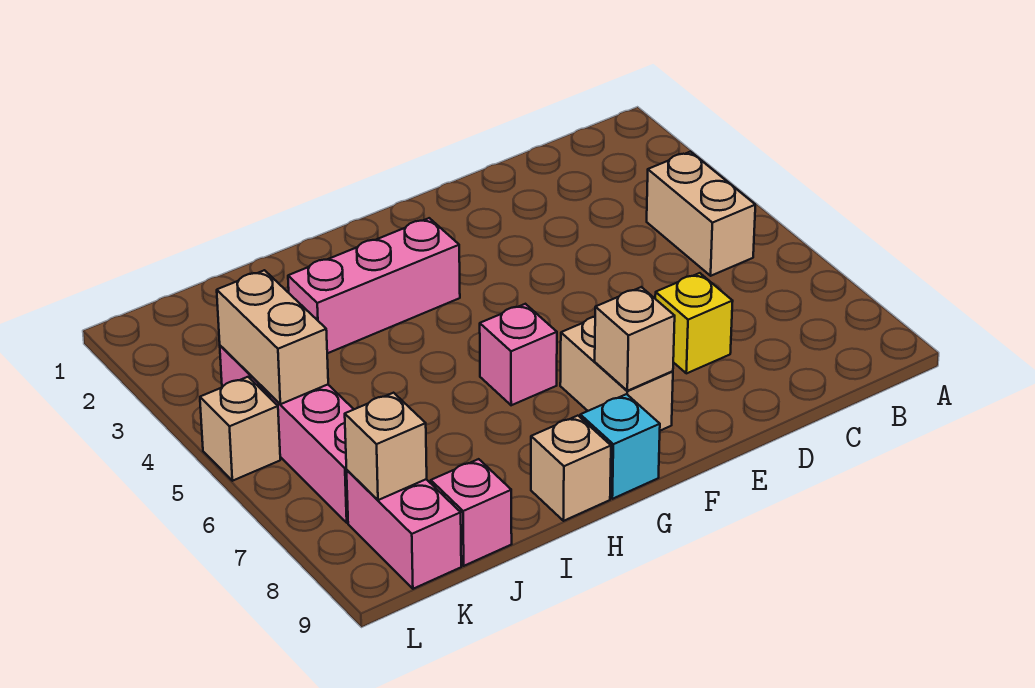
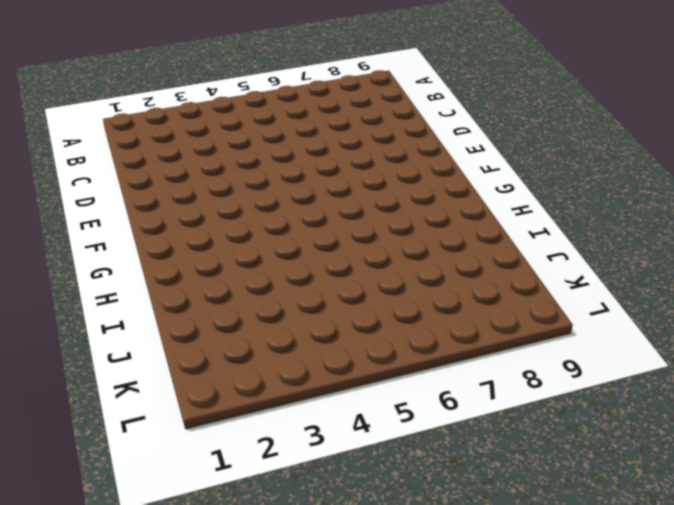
none -> tan 1x2 brick [647,152,755,276]
none -> yellow 1x1 brick [655,273,733,373]
none -> tan 1x2 brick [560,317,673,431]

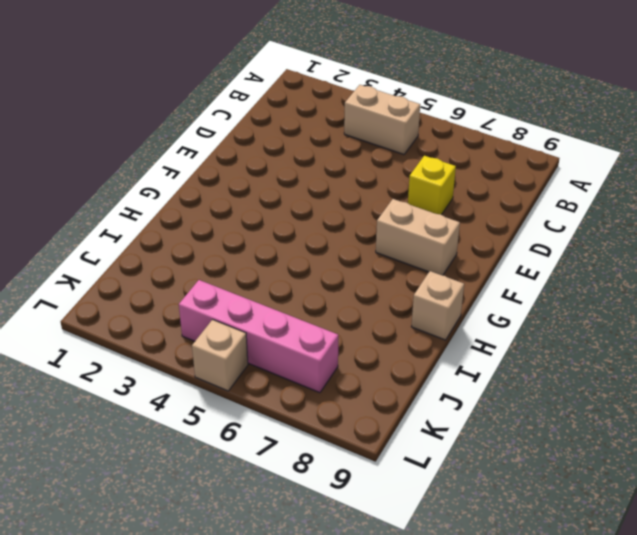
none -> pink 1x3 brick [288,218,460,353]
none -> pink 1x1 brick [480,304,557,405]
none -> cyan 1x1 brick [580,394,660,499]

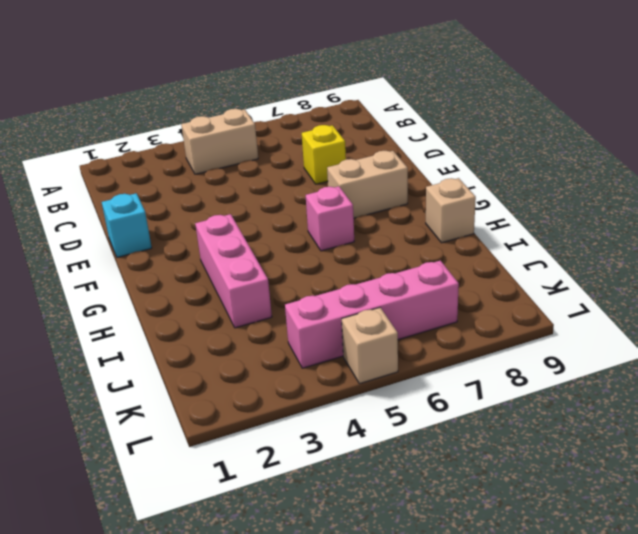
cyan 1x1 brick [102,193,152,257] -> cyan 1x1 brick moved to [580,394,660,499]
none -> pink 1x1 brick [431,459,512,566]
none -> pink 1x2 brick [347,470,461,589]
none -> tan 1x1 brick [595,287,675,391]

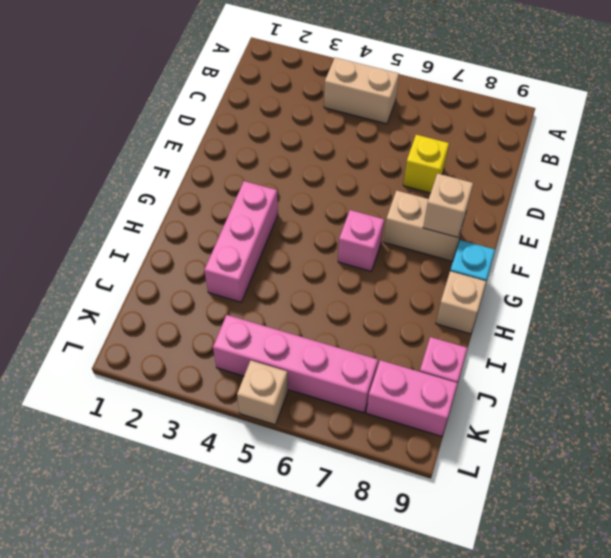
none -> tan 1x2 brick [217,270,328,404]
none -> tan 1x1 brick [345,393,427,500]

